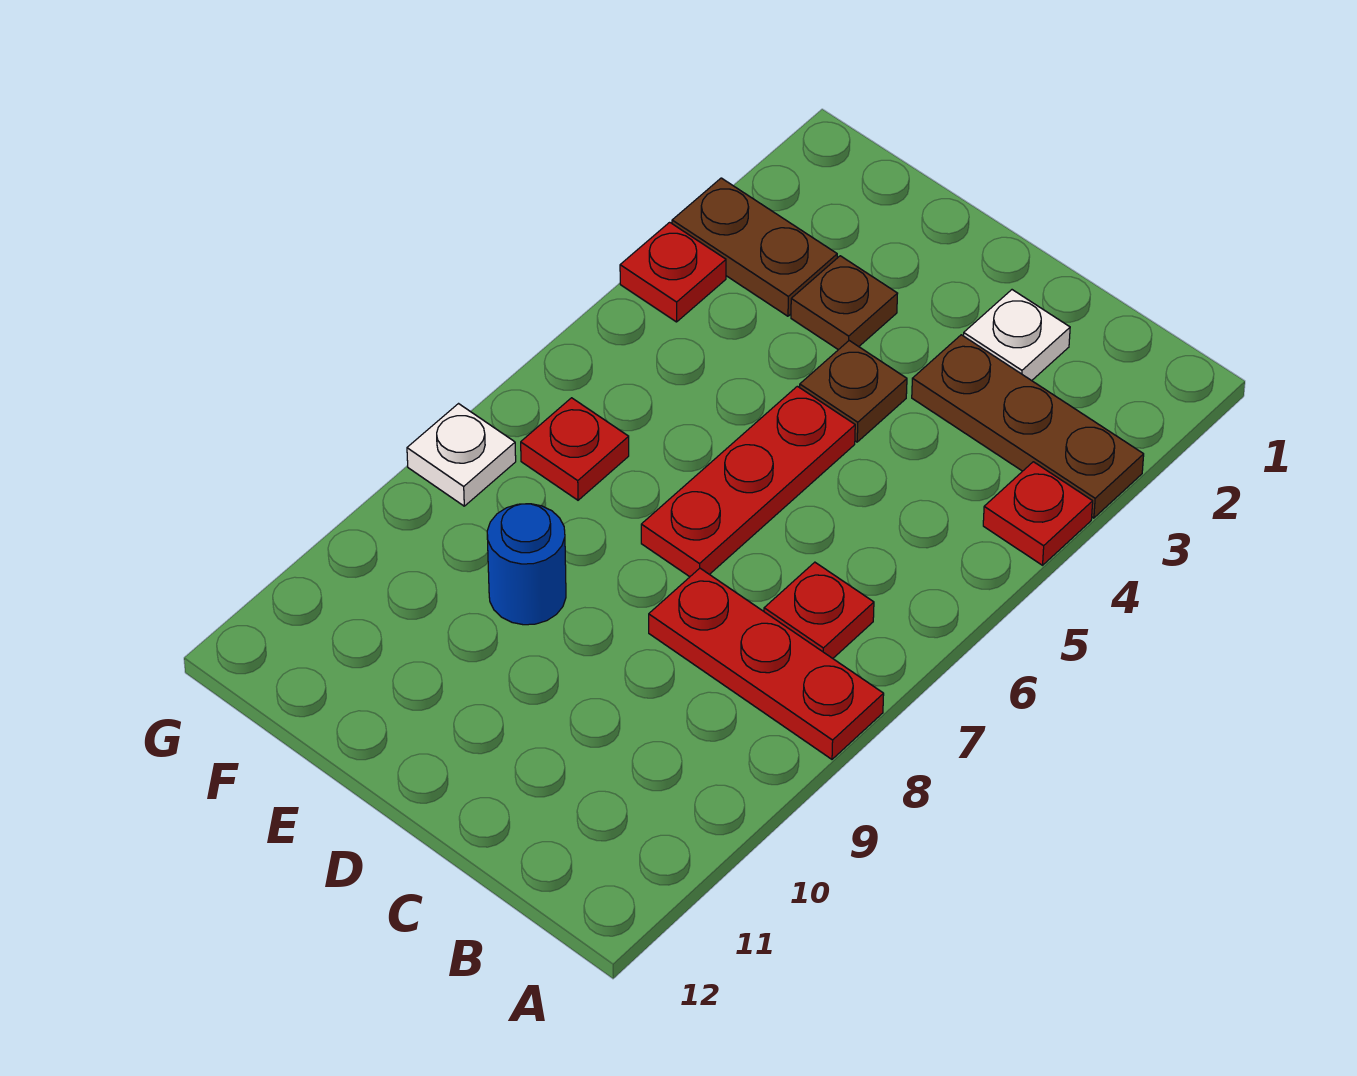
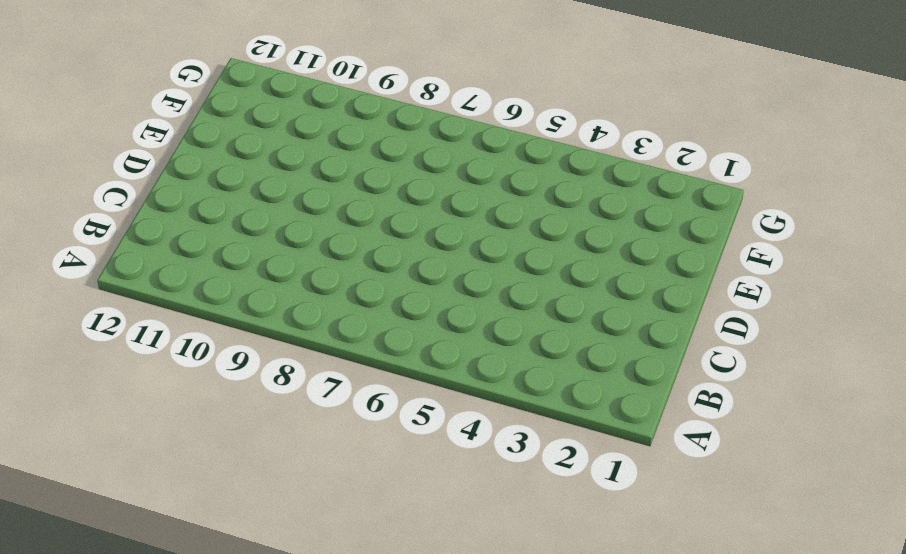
none -> brown 1x3 plate [912,335,1144,518]
none -> red 1x1 plate [983,462,1093,565]
none -> red 1x3 plate [649,568,884,759]

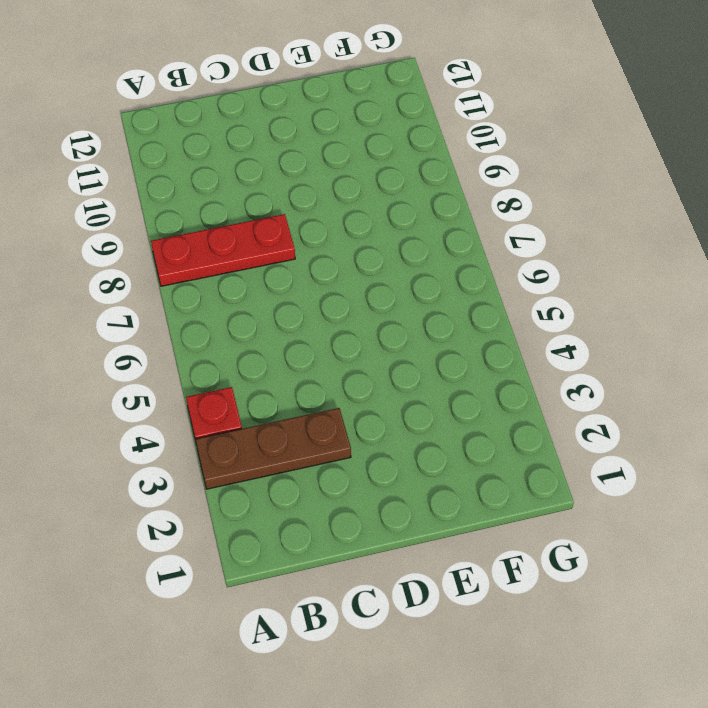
none -> red 1x1 plate [764,562,874,658]
none -> white 1x1 plate [964,290,1070,381]
none -> brown 1x1 plate [800,341,907,442]

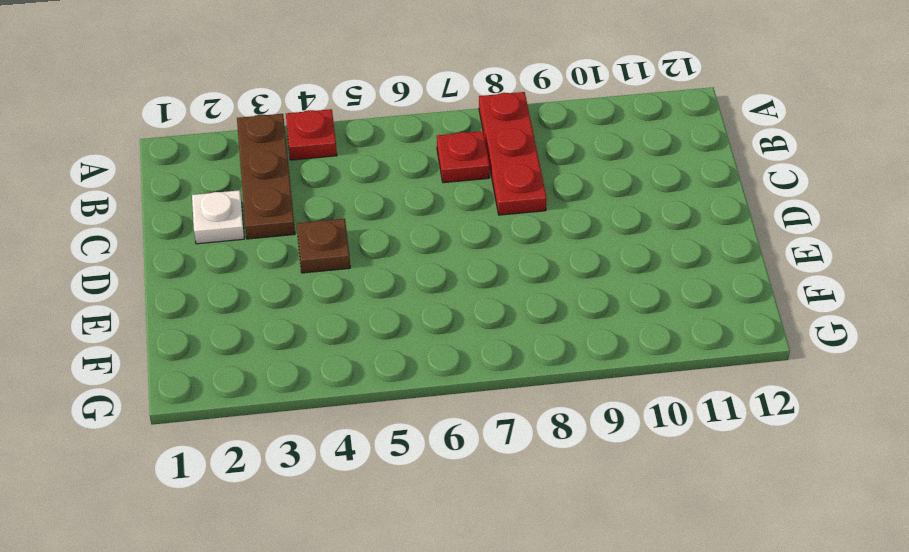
none -> red 1x3 plate [641,386,855,577]
none -> brown 1x1 plate [791,256,898,350]
none -> blue 1x1 round brick [487,504,566,625]

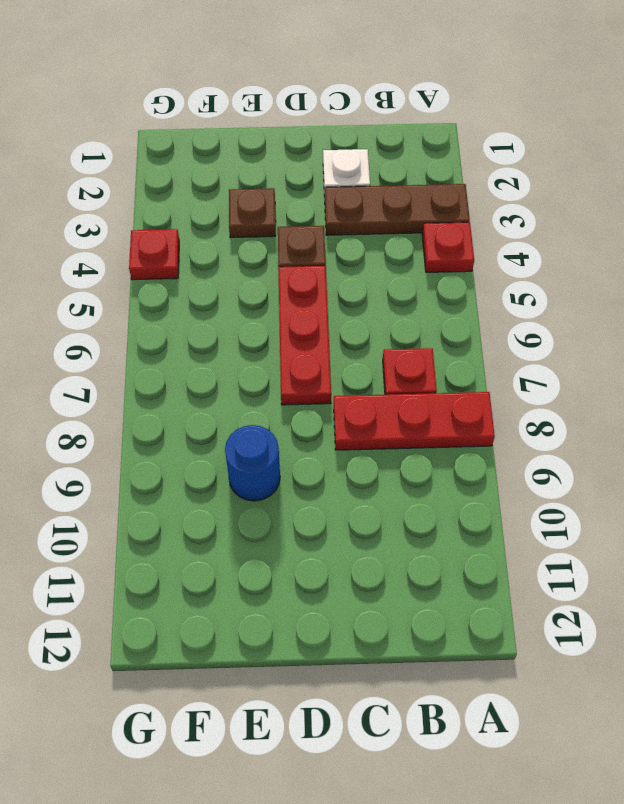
none -> brown 1x2 plate [672,178,837,316]
none -> red 1x1 plate [521,398,629,500]
none -> white 1x1 plate [407,404,516,506]

